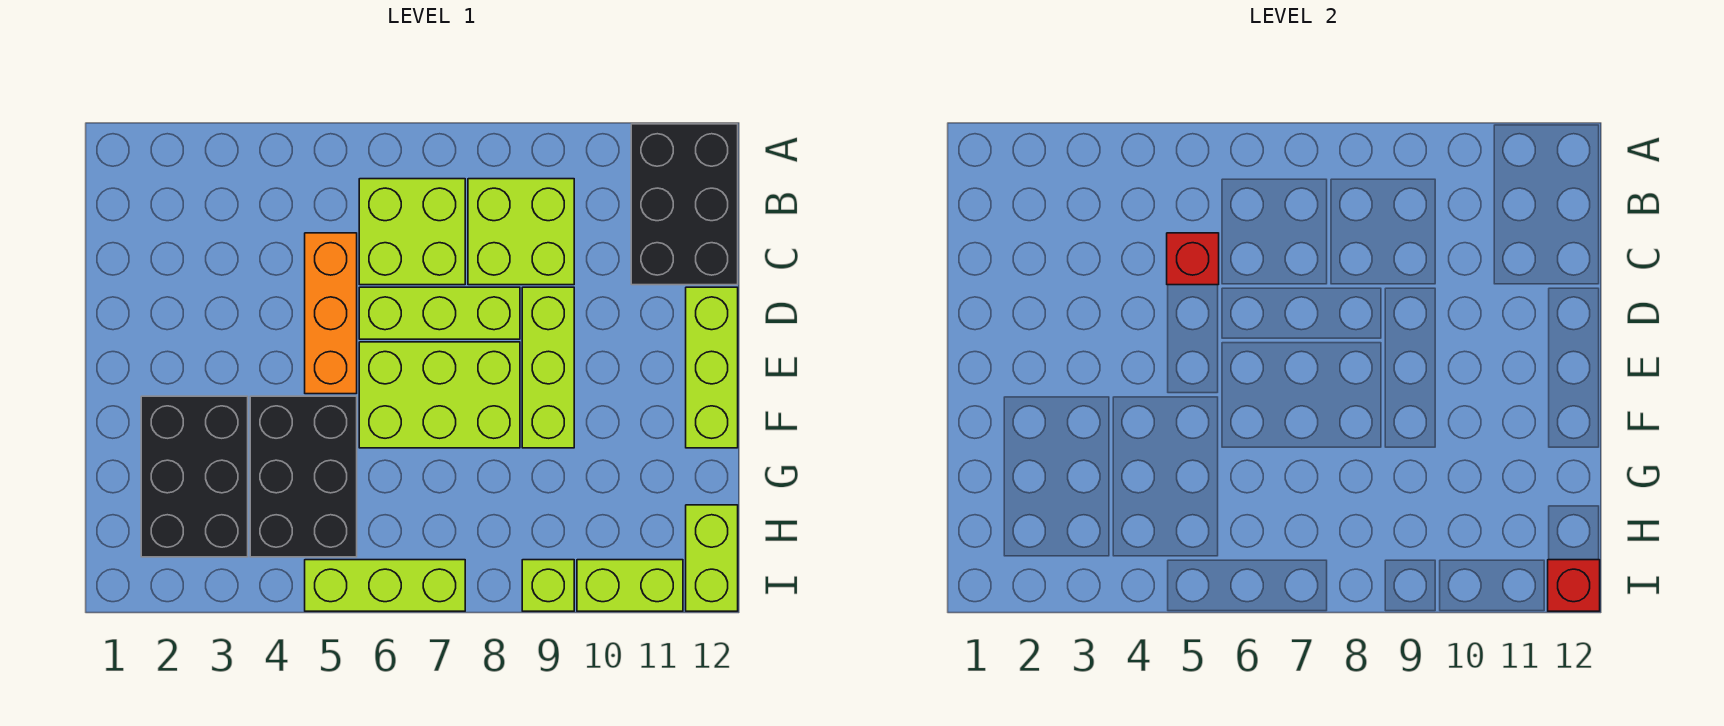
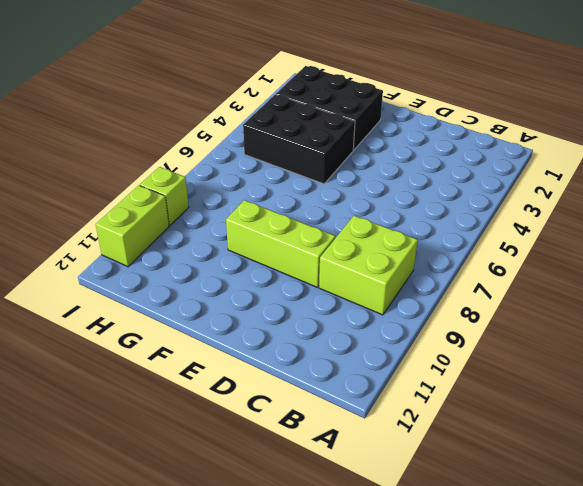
none -> black 2x3 brick [631,124,738,285]
none -> lime 2x2 brick [359,179,465,285]
none -> orange 1x3 brick [305,233,357,394]

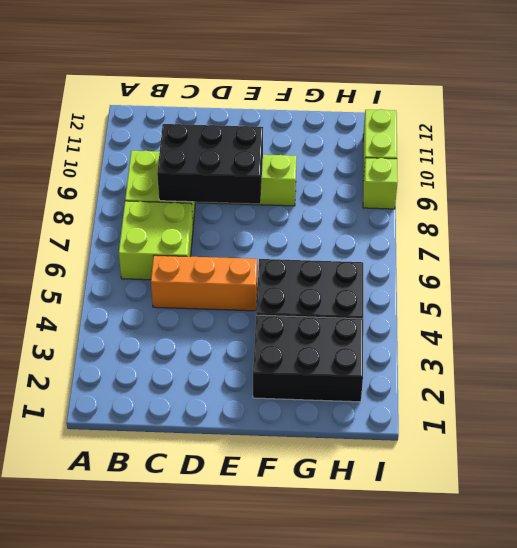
black 2x3 brick [157,124,263,204] -> black 2x3 brick moved to [631,124,738,285]
none -> lime 1x3 brick [359,287,520,339]
none -> lime 1x3 brick [686,287,738,448]
none -> lime 2x3 brick [359,342,520,448]

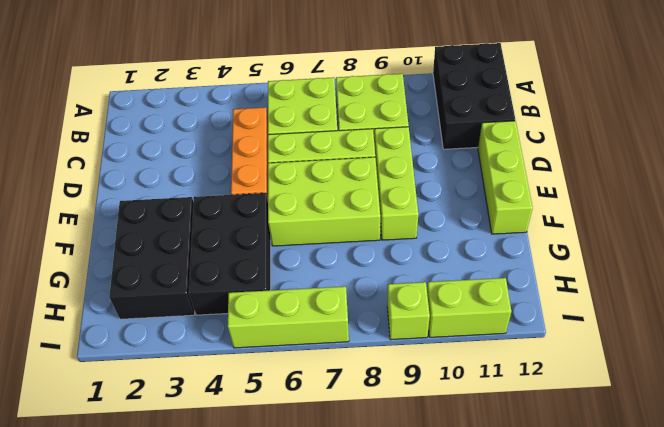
none -> lime 1x2 brick [686,505,738,611]
none -> red 1x1 brick [1167,233,1219,285]
none -> red 1x1 brick [1548,560,1600,611]

